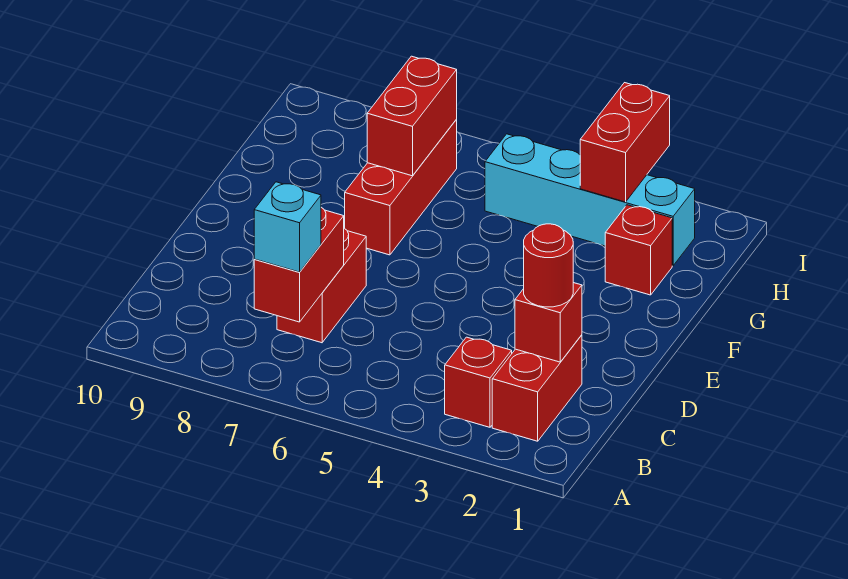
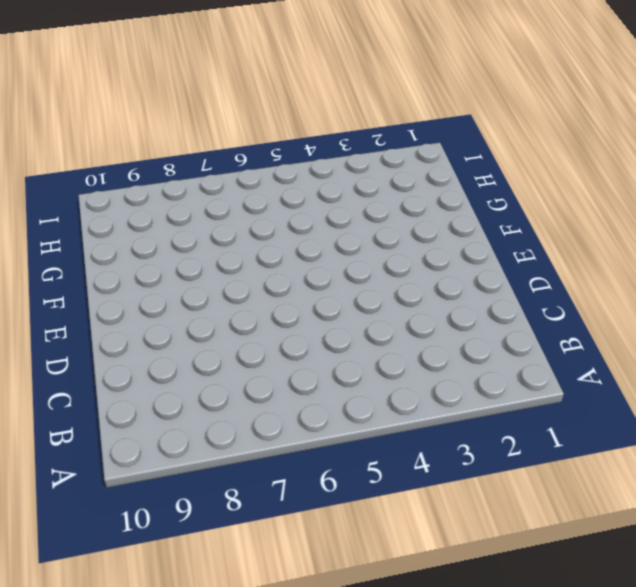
none -> red 1x2 brick [492,335,582,441]
none -> red 1x1 brick [445,337,512,427]
none -> red 1x2 brick [277,228,367,343]

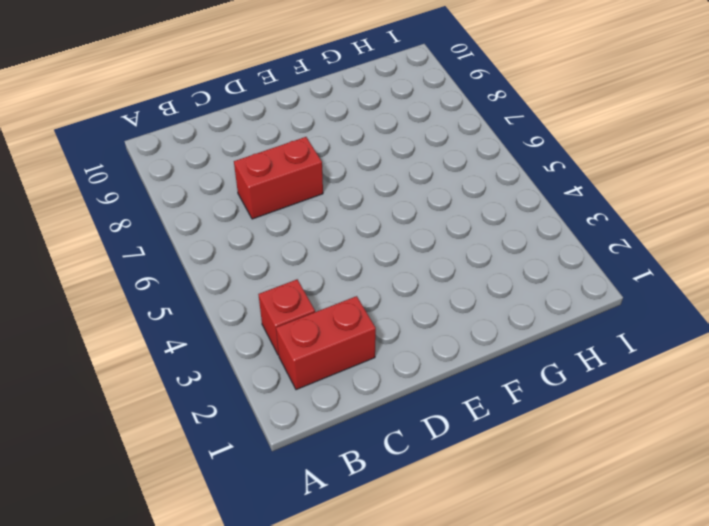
none -> red 1x3 brick [345,120,457,255]
none -> red 1x1 brick [605,205,672,295]
none -> cyan 1x4 brick [485,134,695,266]

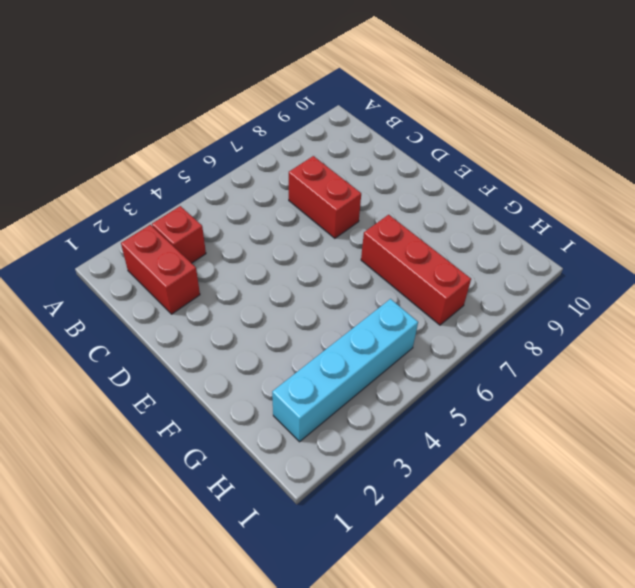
none -> red 1x1 brick [605,205,672,295]
none -> red 1x2 brick [254,207,344,322]
none -> red 1x1 brick [515,283,582,362]

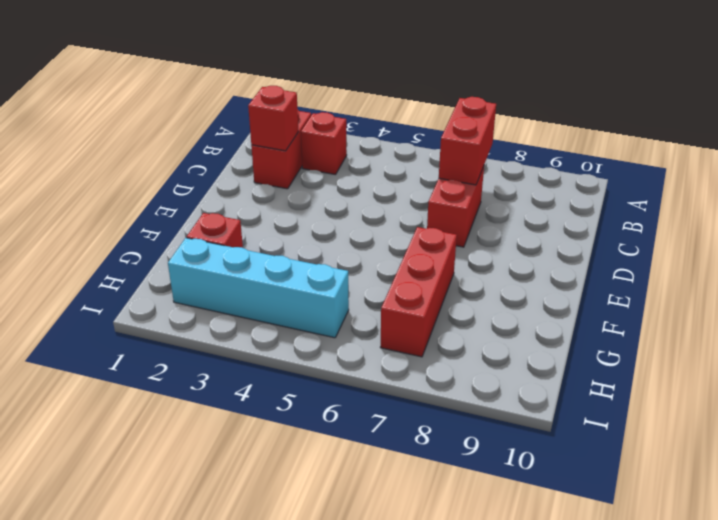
none -> red 1x2 brick [367,56,457,176]
none -> red 1x2 brick [580,83,670,202]
none -> cyan 1x1 brick [254,182,321,272]

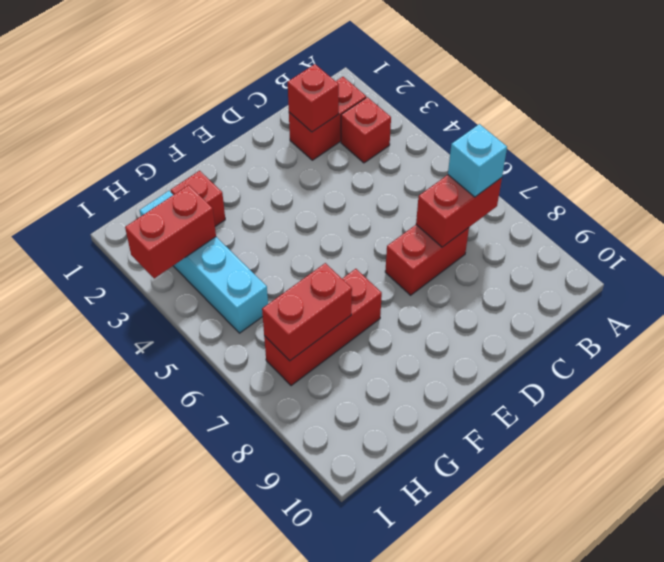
none -> red 1x1 round brick [524,224,573,307]

